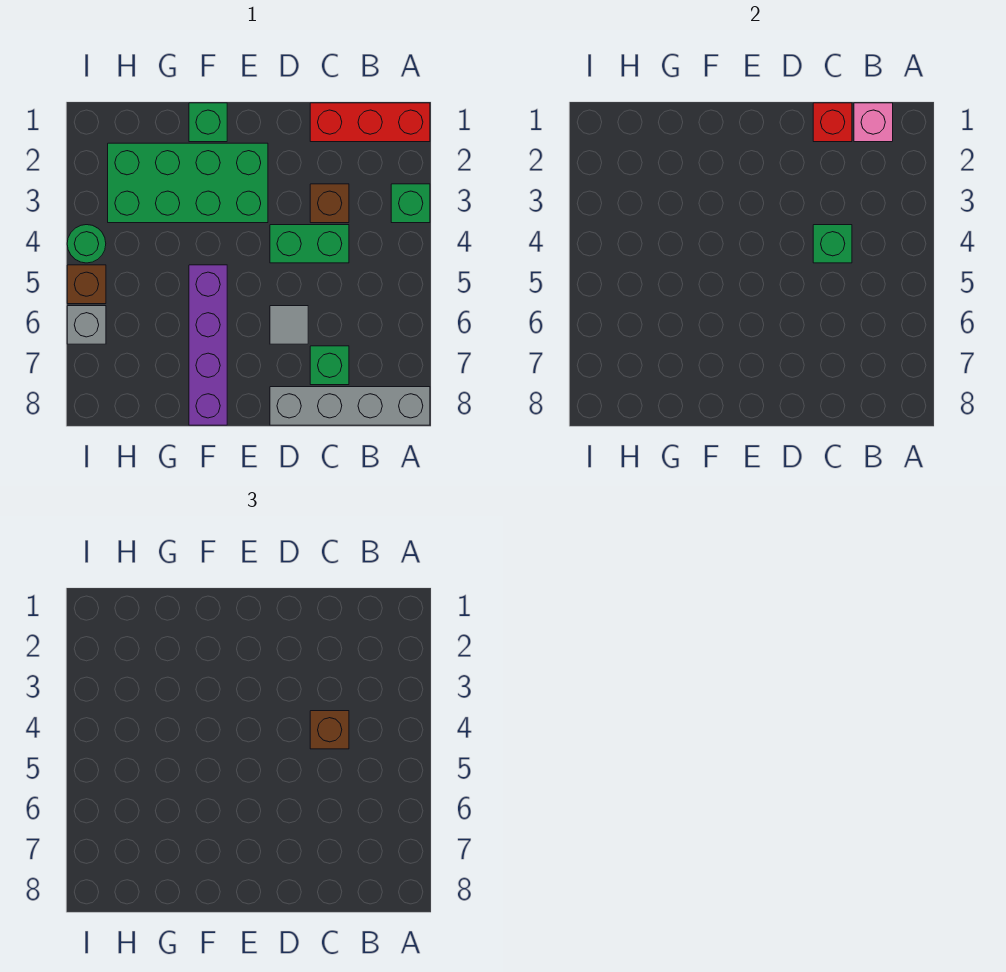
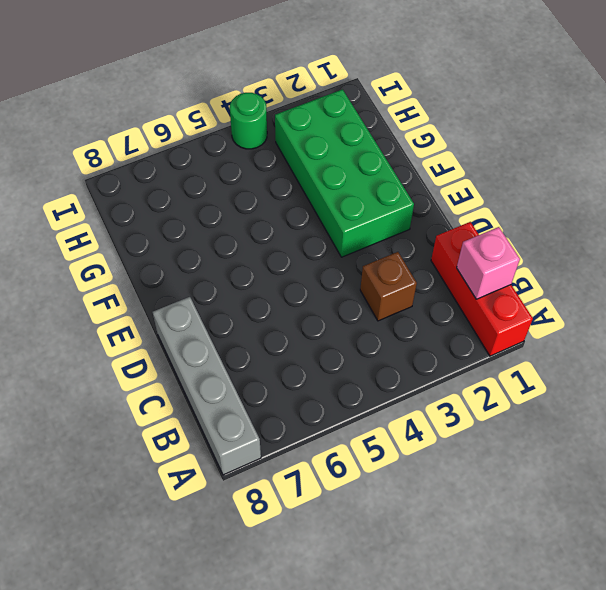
none -> green 1x1 brick [391,184,430,223]
none -> green 1x2 brick [270,225,349,263]
none -> green 1x1 brick [310,346,349,385]

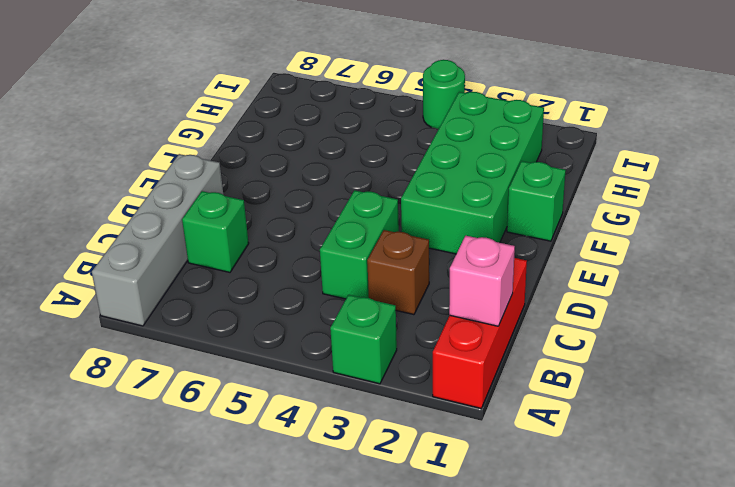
none -> grey 1x1 tile [270,306,308,344]
none -> purple 1x4 brick [189,265,227,425]
none -> brown 1x1 brick [67,265,106,304]

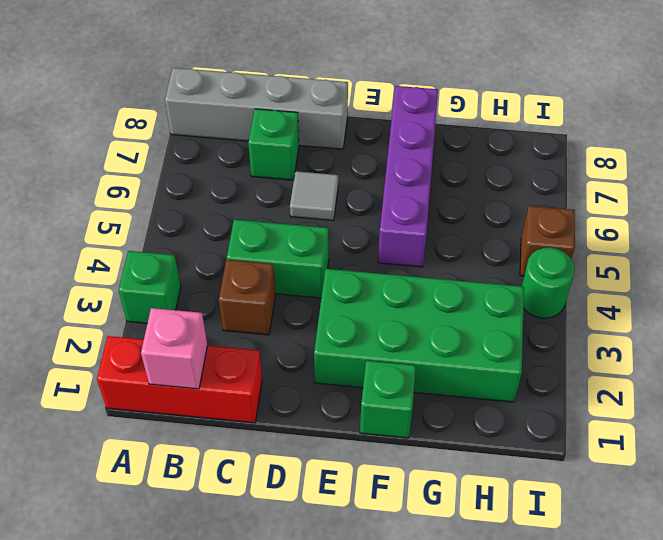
none -> grey 1x1 brick [67,306,106,344]
none -> red 1x1 brick [813,103,852,142]
none -> green 1x1 brick [813,225,852,263]

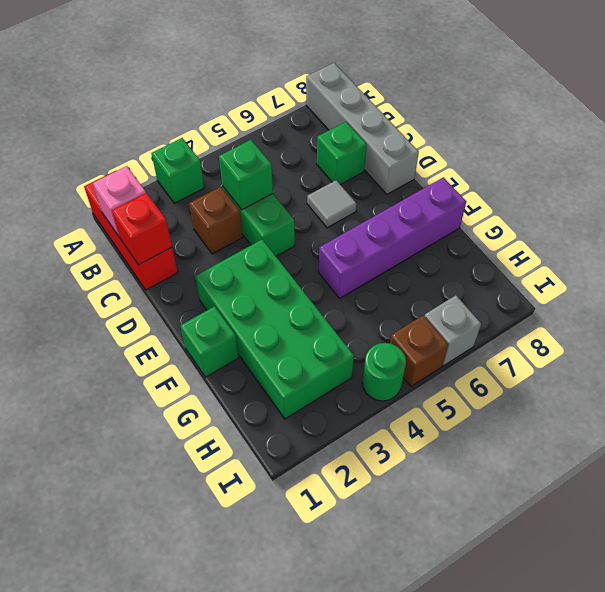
none -> brown 1x1 brick [310,711,349,749]

